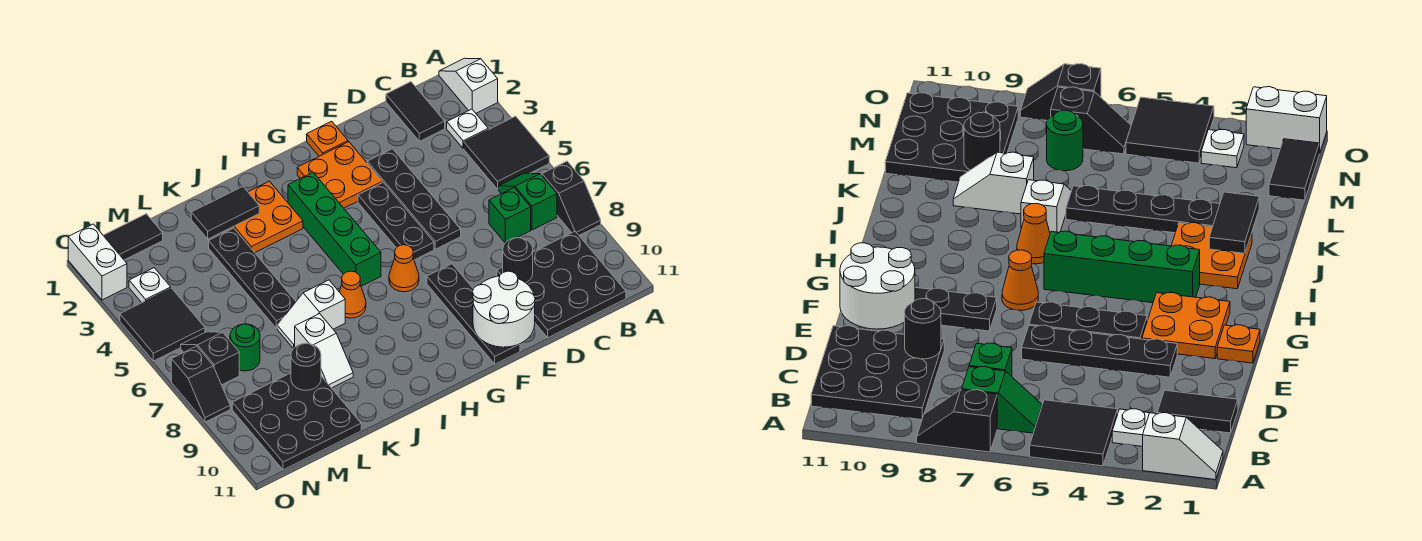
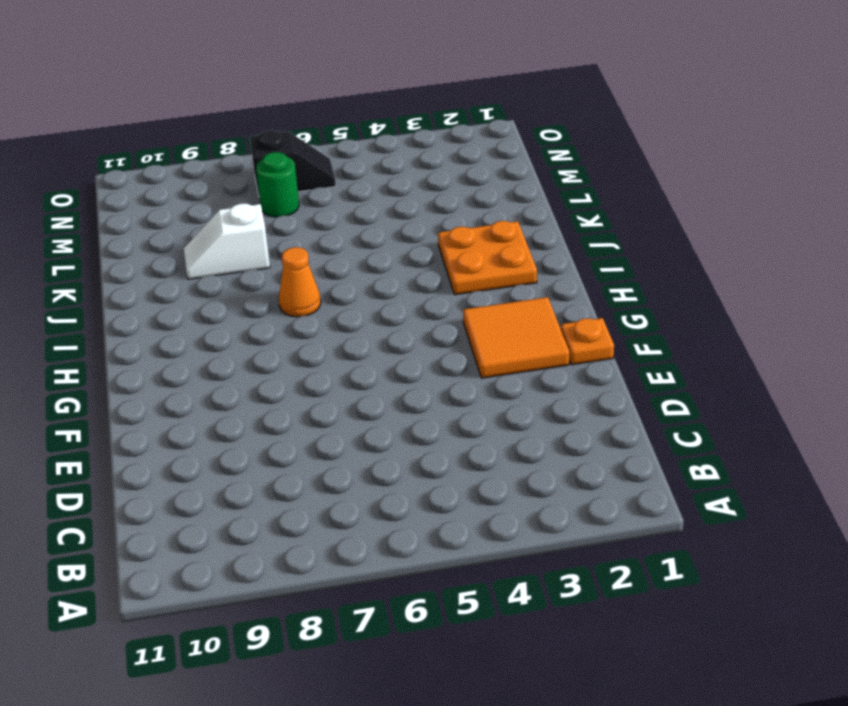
orange 2x2 tile [463,297,569,378] -> orange 2x2 plate [297,142,382,208]
none -> white 1x2 slope [439,58,498,113]
none -> black 2x2 tile [464,116,549,189]
none -> black 1x2 slope [542,161,601,235]
none -> white 1x1 plate [447,109,488,149]

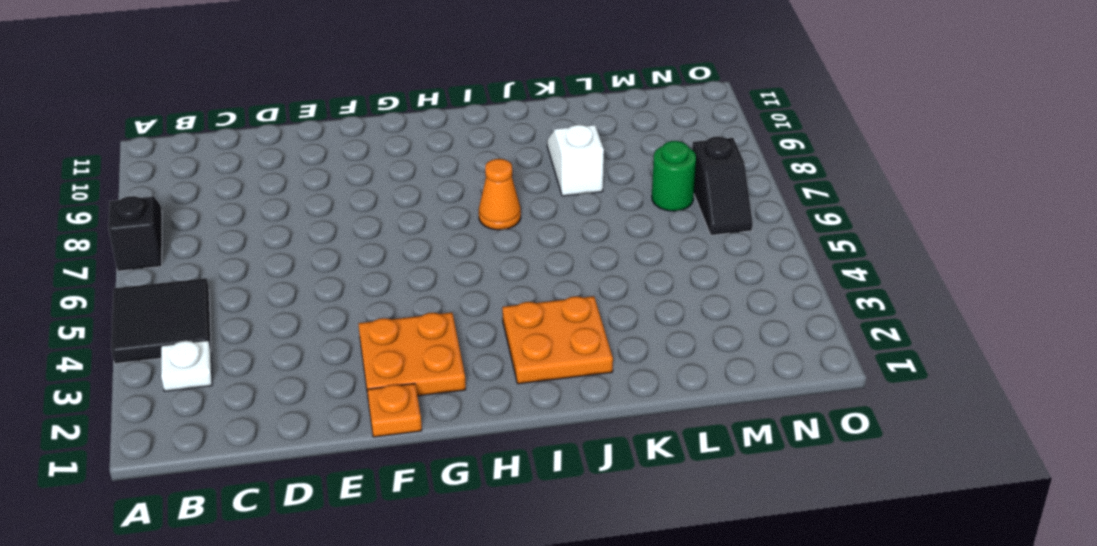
none -> white 1x2 slope [439,58,498,113]
none -> green 1x2 slope [498,173,557,230]
none -> black 3x3 plate [497,231,626,338]
none -> black 1x2 tile [386,82,445,141]

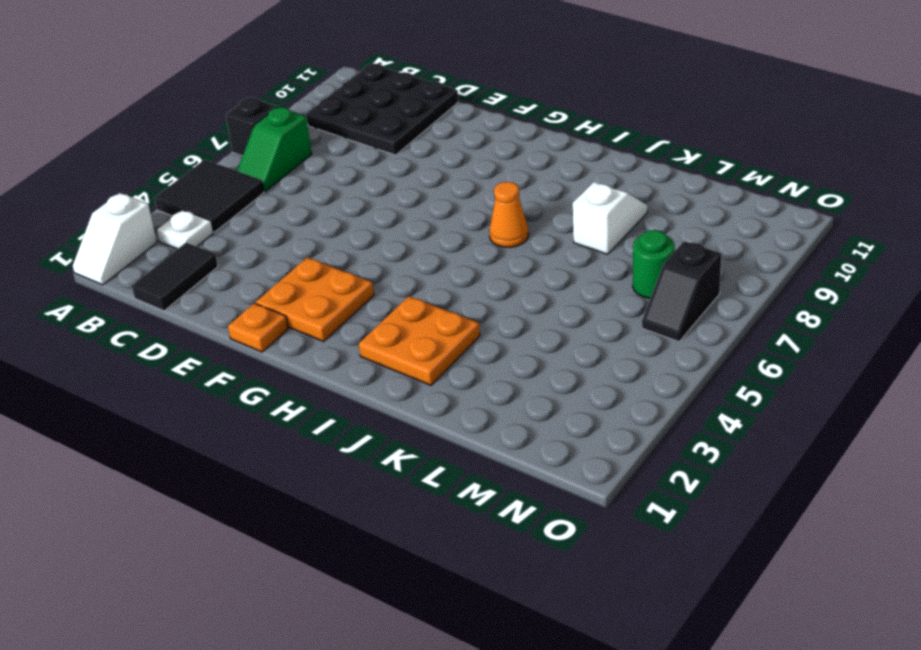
none -> green 1x1 brick [489,188,531,243]
none -> black 1x4 plate [367,149,461,249]
none -> black 1x3 plate [358,182,434,260]
none -> black 1x4 plate [427,264,520,364]

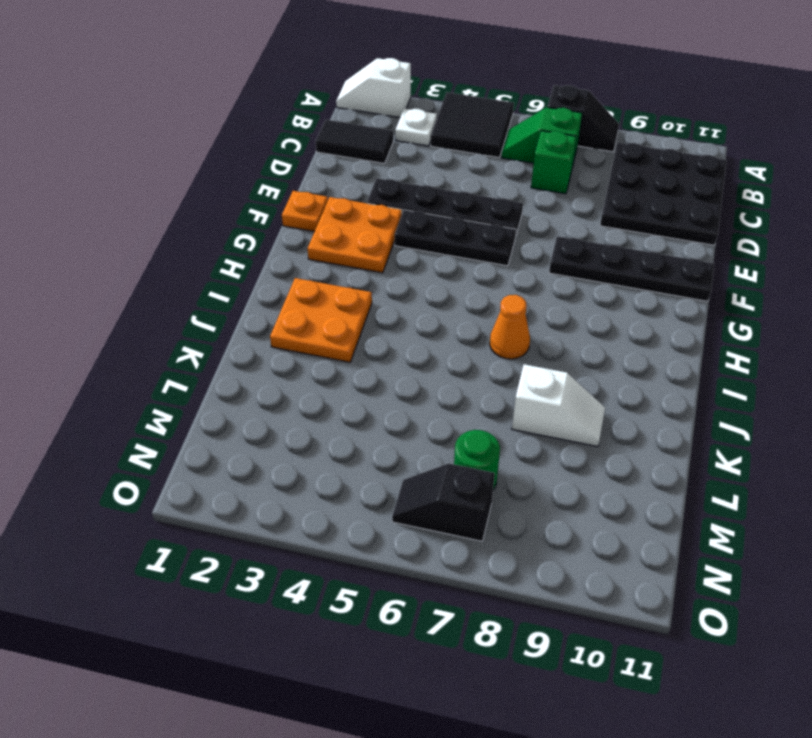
none -> orange 1x1 cone [389,245,419,292]
none -> green 1x4 brick [288,172,381,286]
none -> white 1x2 slope [277,280,345,349]
none -> black 1x4 plate [209,228,296,329]

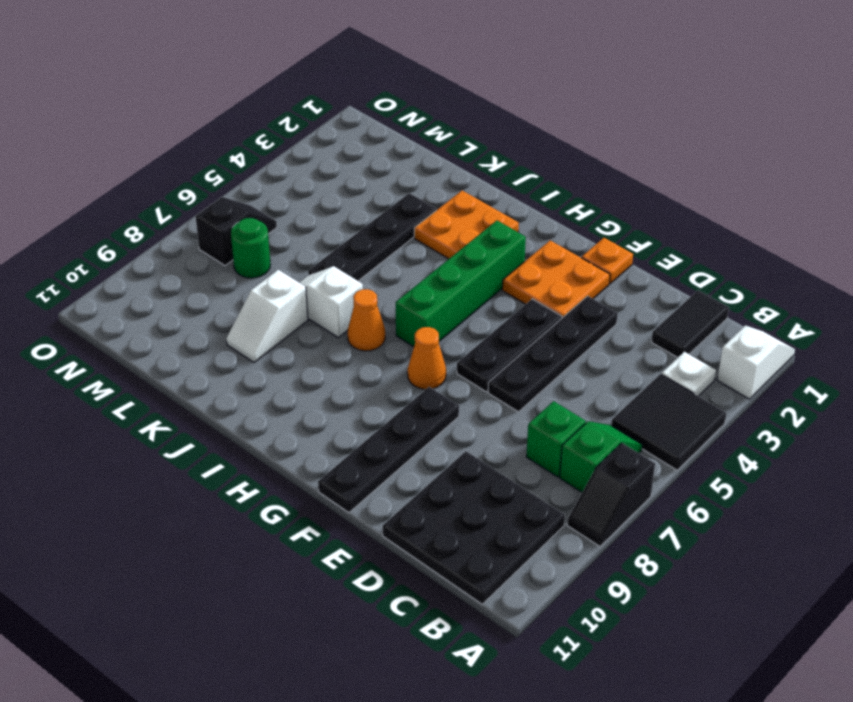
none -> black 3x3 plate [232,373,361,470]
none -> black 1x2 tile [103,214,163,260]
none -> white 1x1 plate [129,268,171,303]
none -> black 2x2 tile [120,288,205,361]

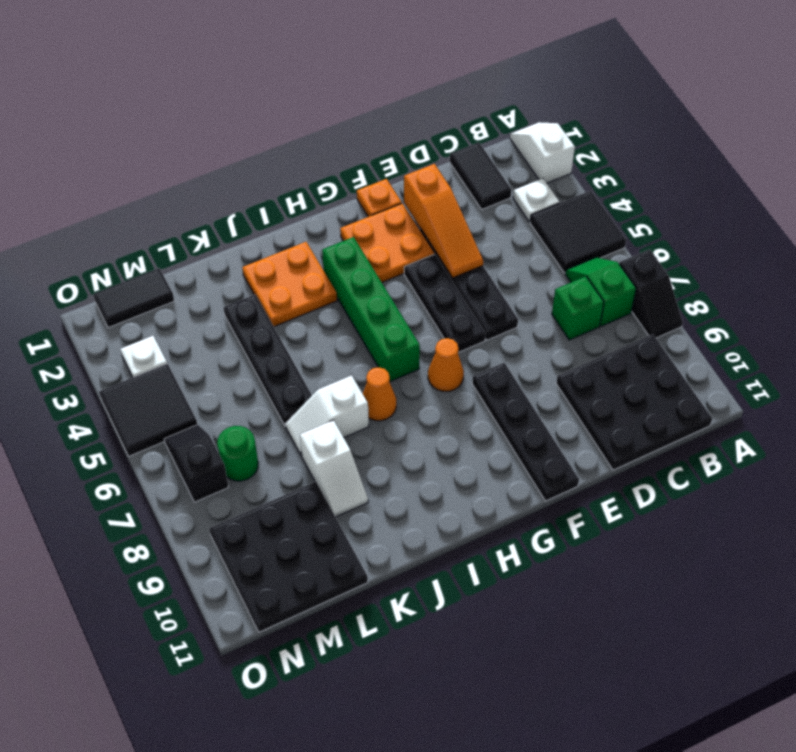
orange 1x3 slope [404,164,483,278] -> none
none -> white 1x2 brick [68,224,127,300]
none -> black 1x2 slope [171,346,230,422]
none -> black 1x1 round brick [503,238,533,283]
none -> white 2x2 round brick [473,271,535,347]

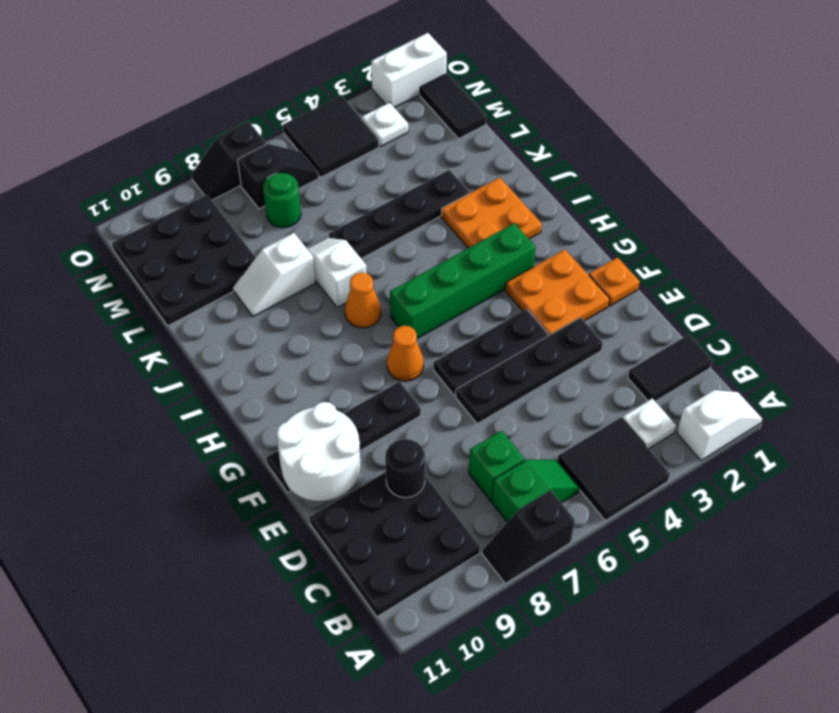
none -> black 1x2 tile [191,186,259,239]
none -> black 1x1 round brick [291,343,321,390]

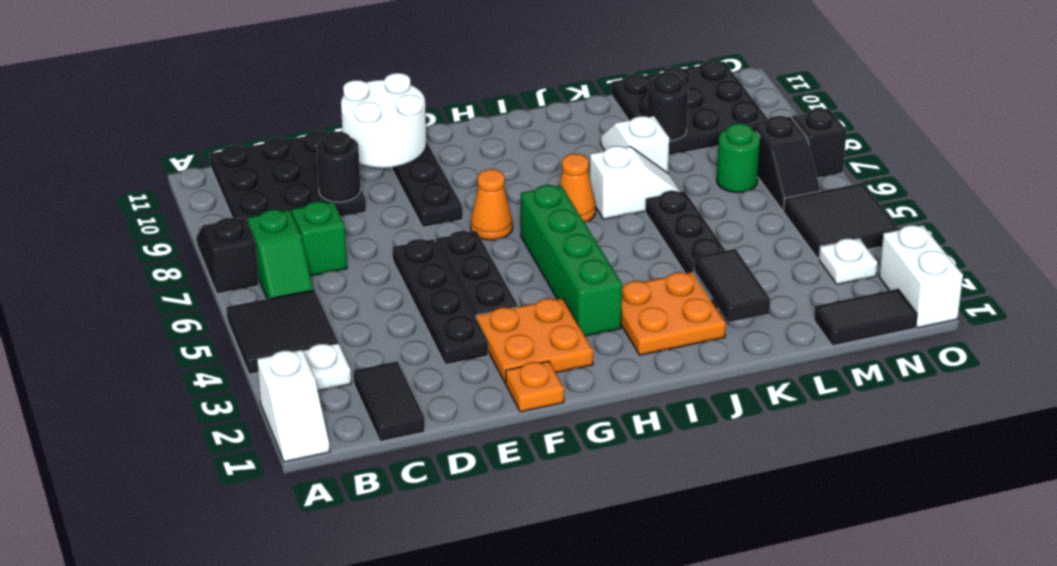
black 1x2 tile [694,249,770,322] -> black 1x2 tile turned to [191,186,259,239]

